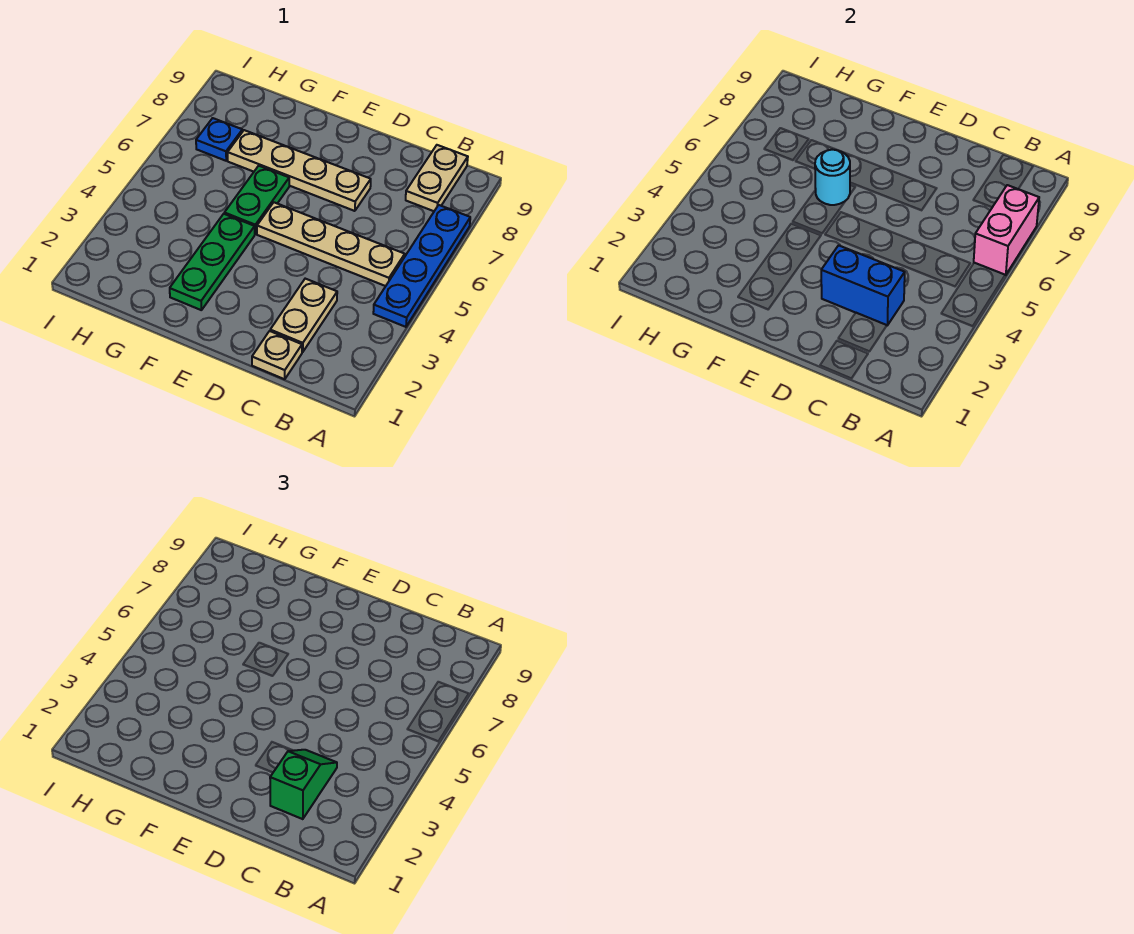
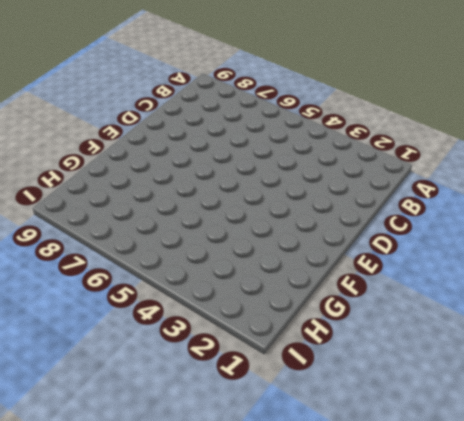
none -> blue 1x4 plate [373,205,470,327]
none -> tan 1x4 plate [257,202,405,286]
none -> tan 1x2 plate [406,145,468,211]

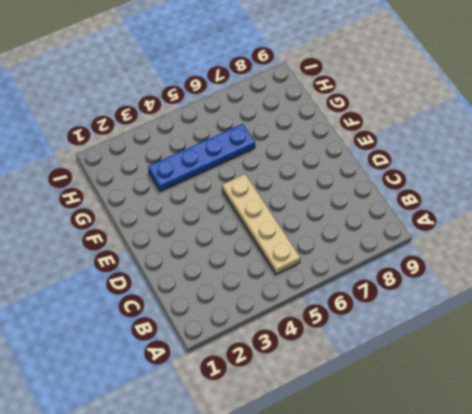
blue 1x4 plate [148,124,255,191] -> blue 1x4 plate moved to [373,205,470,327]
none -> tan 1x2 plate [406,145,468,211]
none -> tan 1x1 plate [252,331,302,379]
none -> tan 1x2 plate [270,279,337,352]

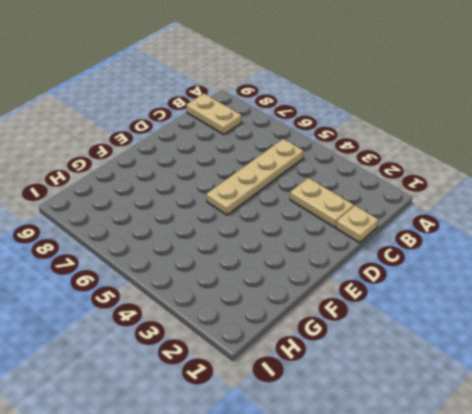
none -> blue 1x4 plate [373,205,470,327]
none -> tan 1x4 plate [228,130,371,211]
none -> green 1x3 plate [170,214,255,310]

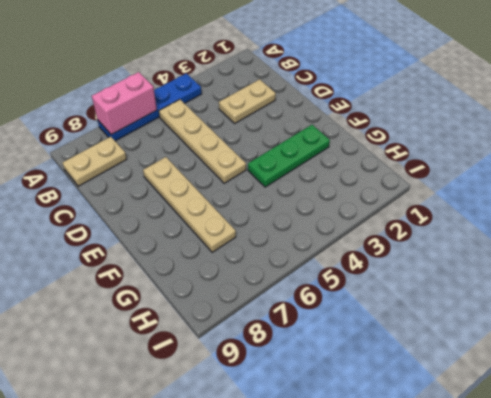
none -> tan 1x1 plate [252,331,302,379]
none -> green 1x2 plate [224,166,289,234]
none -> blue 1x1 plate [196,118,242,161]

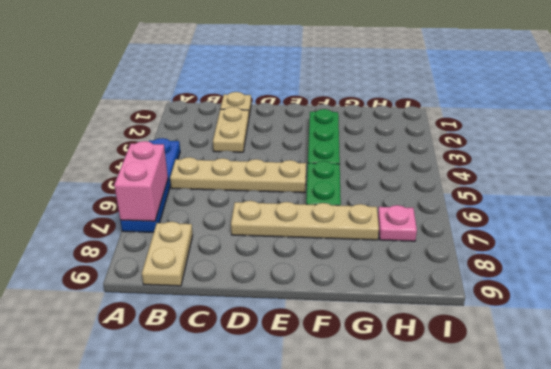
pink 1x1 plate [378,205,417,241] -> blue 1x1 plate [196,118,242,161]
none -> blue 1x2 brick [821,245,905,325]
none -> cyan 1x1 round brick [815,150,850,205]
none -> green 1x2 slope [270,750,337,819]

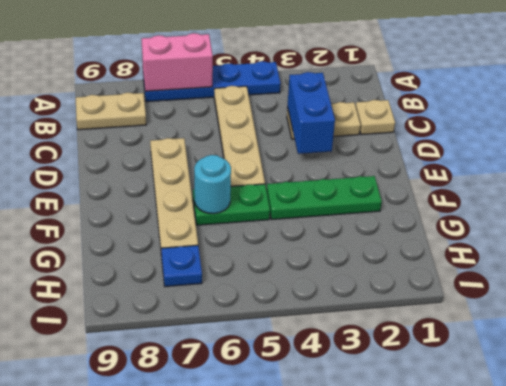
none -> green 1x2 slope [270,750,337,819]

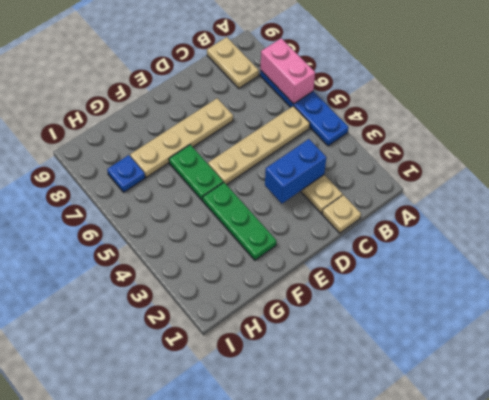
none -> cyan 1x1 round brick [815,150,850,205]
none -> green 1x2 slope [270,750,337,819]

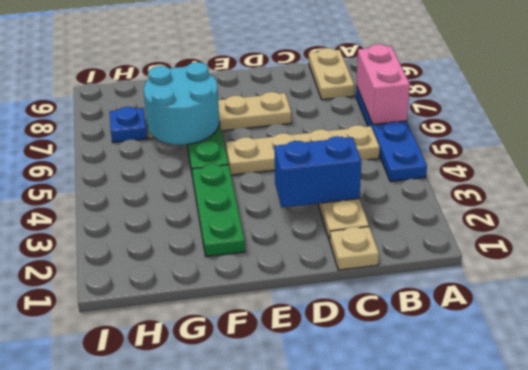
cyan 2x2 round brick [144,62,220,145] -> cyan 1x1 round brick [815,150,850,205]
none -> green 1x2 slope [270,750,337,819]

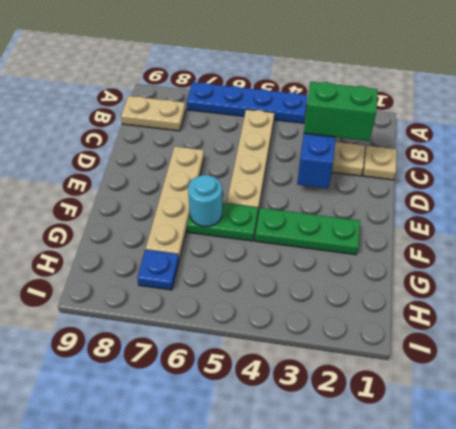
green 1x2 brick [304,82,378,141] -> green 1x2 slope [270,750,337,819]
none -> pink 1x2 brick [974,185,1039,275]

